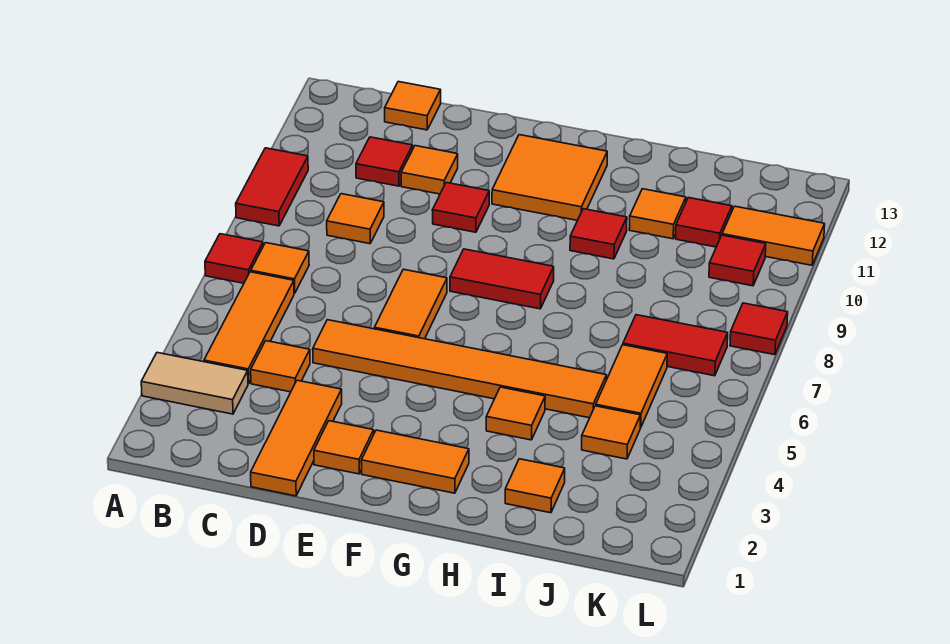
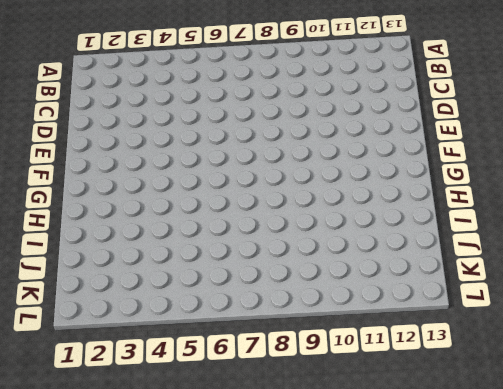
none -> tan 1x2 tile [141,353,248,414]
none -> red 1x1 tile [205,234,263,283]
none -> red 1x2 tile [236,148,308,226]

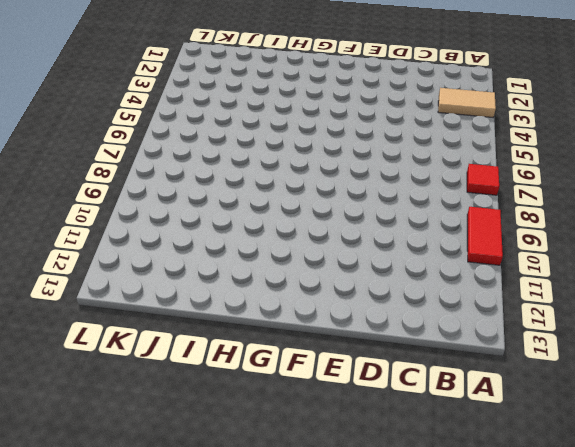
none -> orange 1x3 tile [204,272,294,383]
none -> orange 1x1 tile [251,243,309,293]
none -> orange 1x1 tile [251,341,310,392]

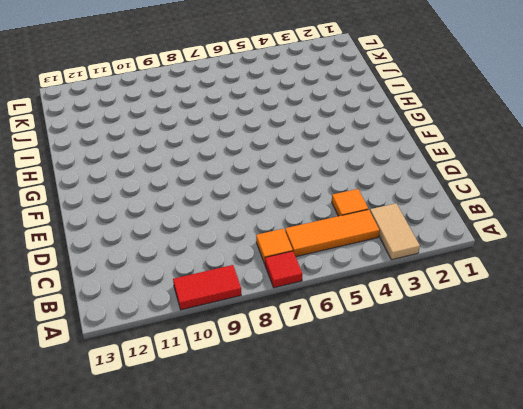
none -> orange 1x1 tile [327,194,384,244]
none -> red 1x1 tile [356,137,413,186]
none -> orange 1x1 tile [385,82,441,130]

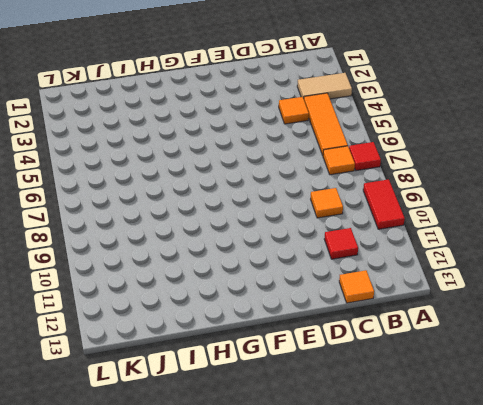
none -> orange 1x3 tile [251,380,342,496]
none -> orange 1x6 tile [313,320,606,418]
none -> orange 1x1 tile [401,146,458,194]

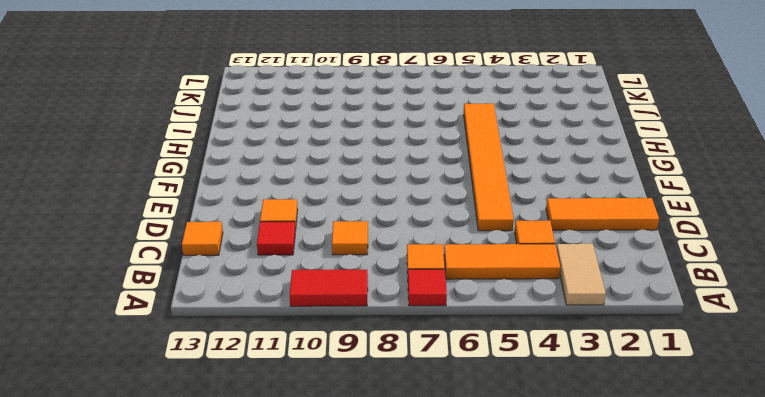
none -> orange 1x1 tile [314,421,374,474]
none -> orange 1x2 tile [374,269,447,339]
none -> red 1x1 tile [432,183,489,232]

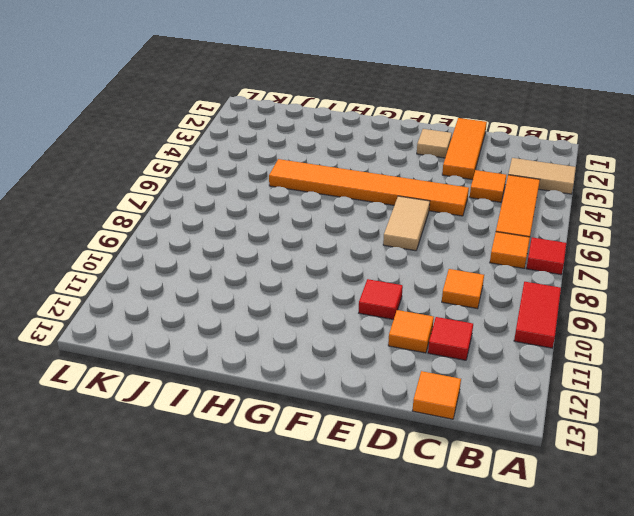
tan 1x1 tile [417,129,452,158] -> orange 1x1 tile [314,421,374,474]
tan 1x2 tile [383,196,430,251] -> orange 1x2 tile [374,269,447,339]
none -> orange 1x2 tile [361,430,469,493]
none -> red 1x2 tile [450,249,554,309]
none -> orange 2x2 tile [492,135,607,220]

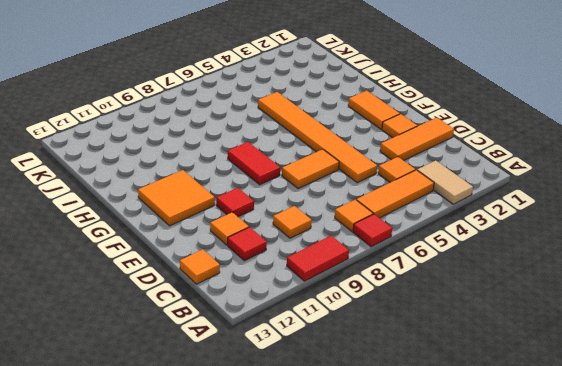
none -> orange 1x1 tile [486,387,545,440]
none -> red 1x1 tile [570,209,627,259]
none -> orange 1x1 tile [505,459,565,513]

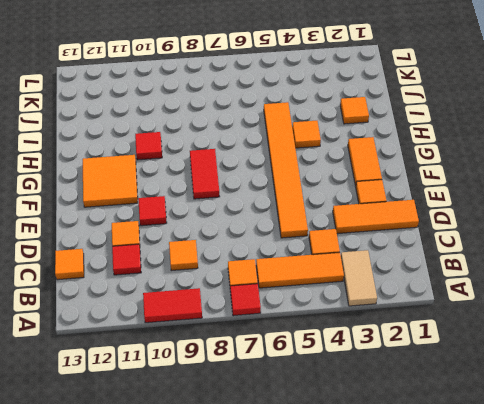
none -> orange 1x2 tile [374,269,447,339]
none -> orange 1x1 tile [629,189,686,239]
none -> orange 1x1 tile [582,406,640,459]

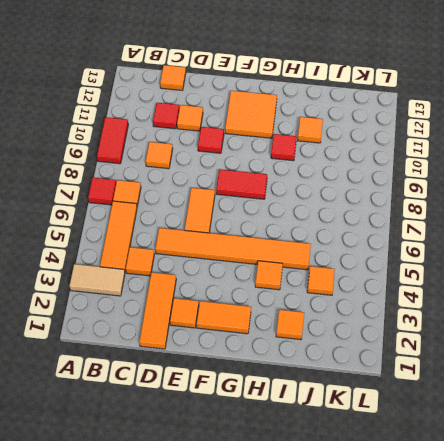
none -> orange 1x2 tile [596,345,667,428]
none -> red 1x2 tile [623,315,728,376]
none -> red 1x1 tile [676,198,732,247]

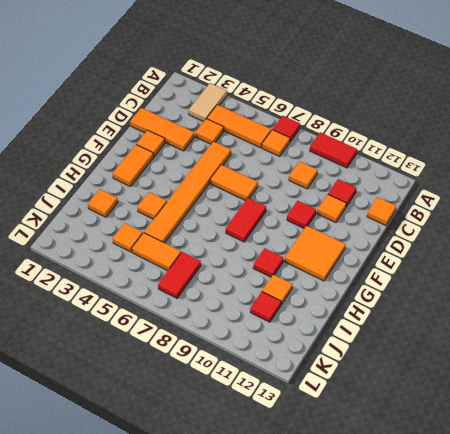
none -> red 1x1 tile [709,235,766,286]
none -> orange 1x2 tile [722,206,825,265]
none -> red 1x1 tile [730,303,788,355]

